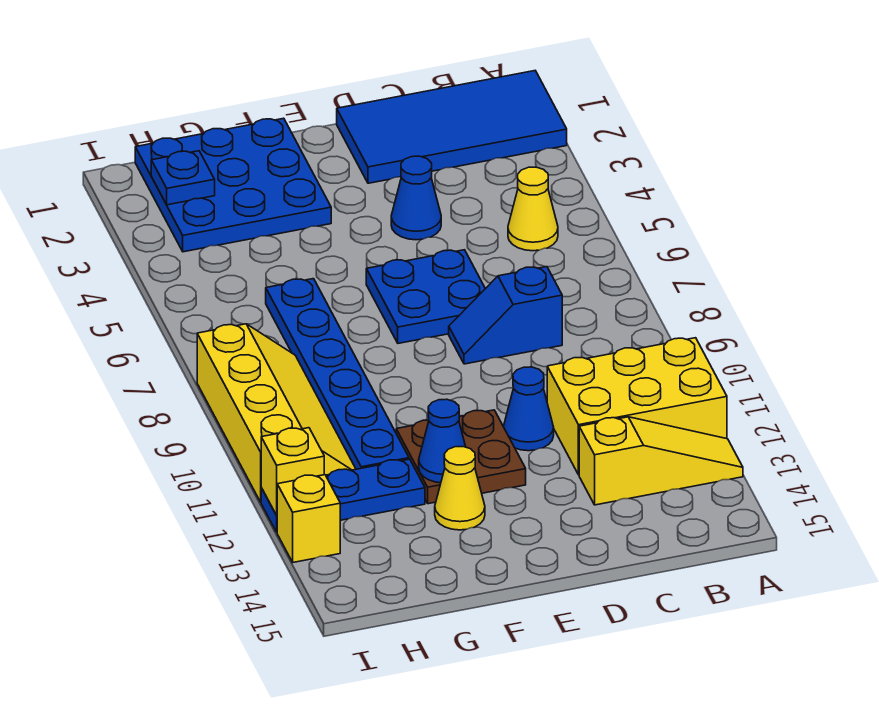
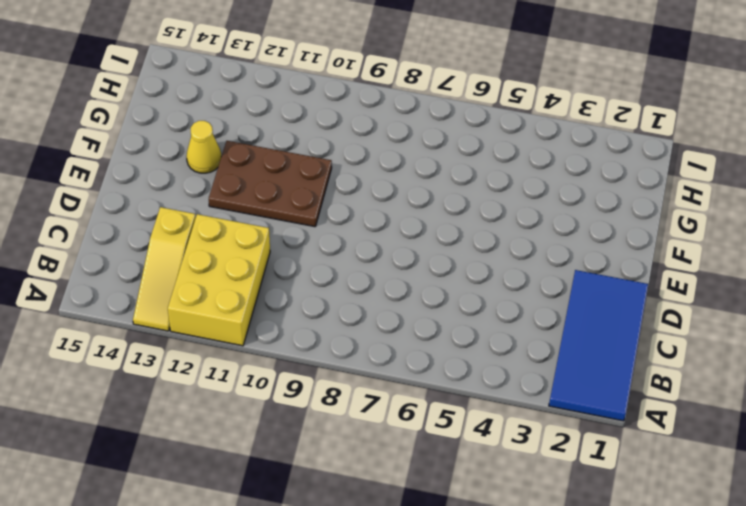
brown 2x3 plate [209,141,332,227] -> brown 2x2 plate [396,410,526,504]
none -> yellow 1x1 cone [508,167,558,251]
none -> blue 1x2 slope [449,267,562,364]
none -> blue 1x1 cone [391,156,441,240]

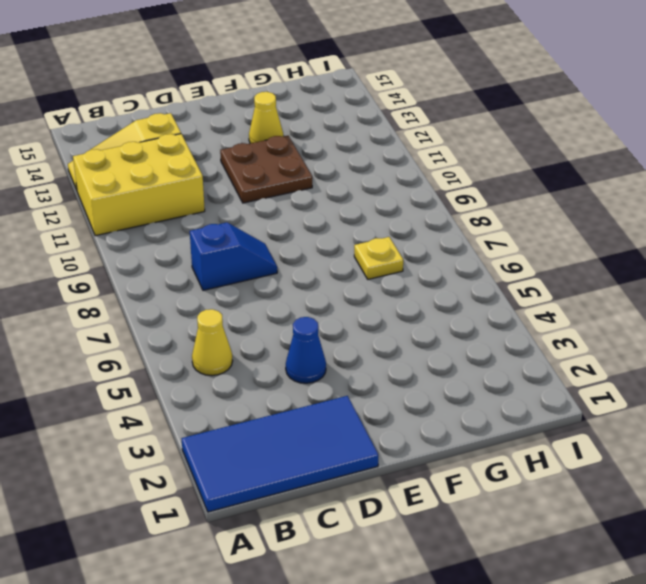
yellow 1x1 plate [354,237,403,279] -> blue 1x6 plate [266,279,409,469]
none -> blue 2x2 plate [366,250,485,343]
none -> blue 1x1 cone [503,367,554,451]
none -> blue 3x3 plate [135,118,331,252]

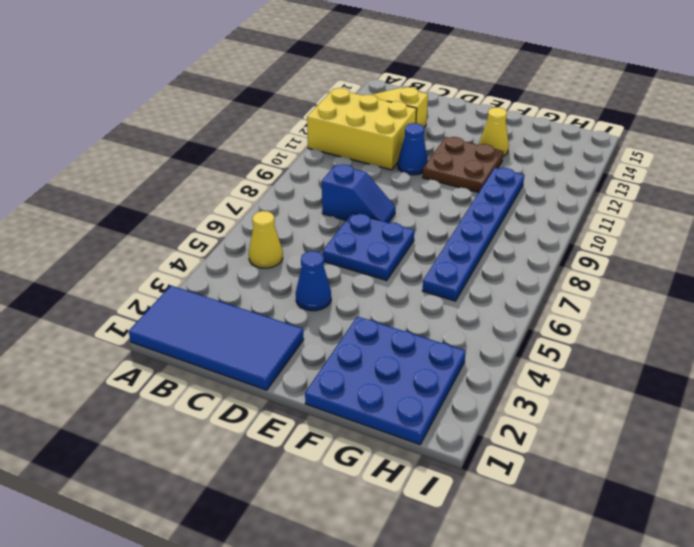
none -> blue 1x3 plate [261,459,425,532]
none -> yellow 2x4 slope [197,324,356,502]
none -> yellow 1x1 brick [277,475,340,562]

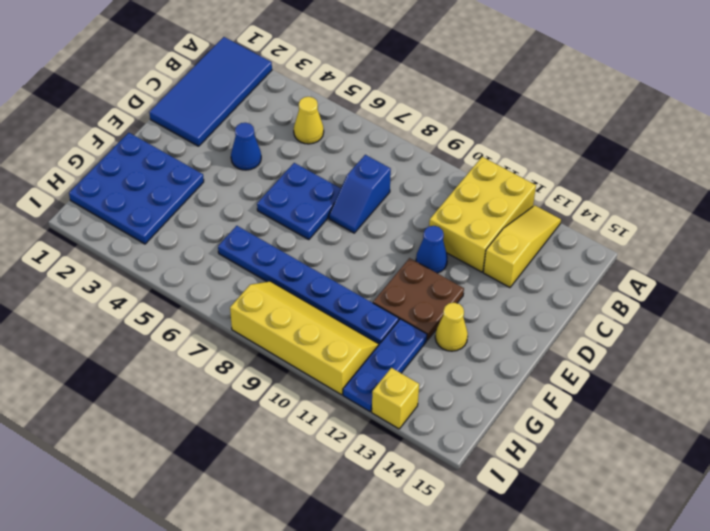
none -> blue 1x1 cone [419,399,466,483]
none -> blue 1x1 plate [151,151,215,205]
none -> yellow 1x1 brick [261,428,324,515]

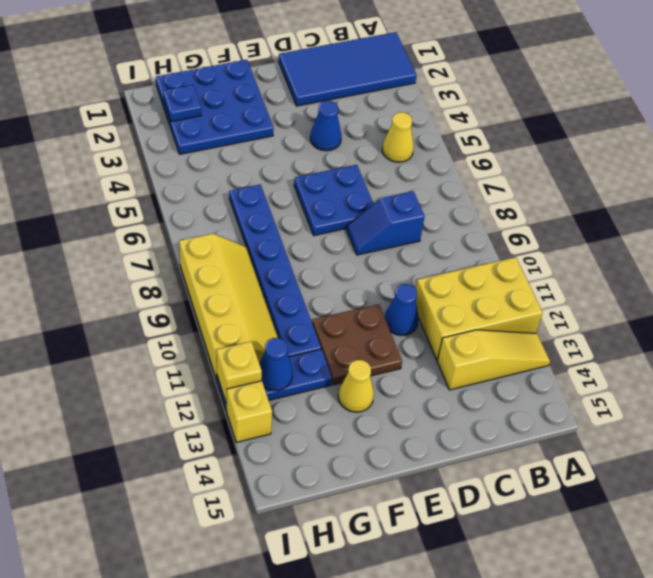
blue 1x1 cone [259,338,293,391] -> blue 1x1 cone moved to [419,399,466,483]

